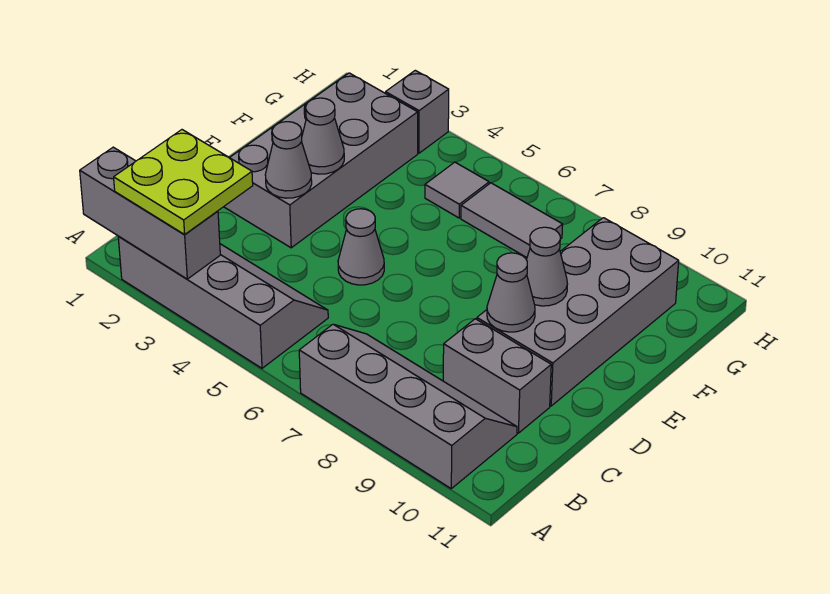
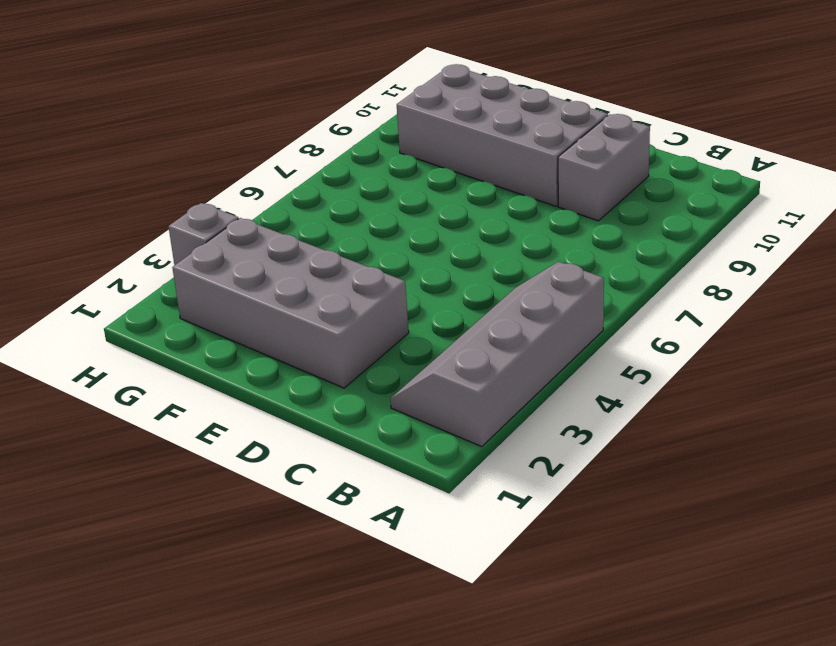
none -> grey 2x4 slope [299,324,517,488]
none -> grey 1x1 cone [338,209,384,285]
none -> grey 1x1 tile [425,162,489,218]

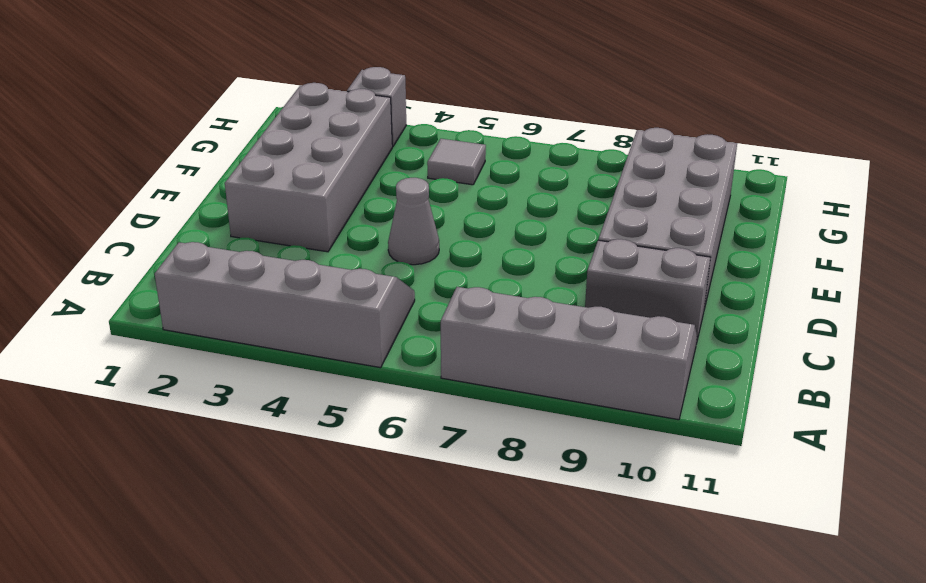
none -> grey 1x2 tile [461,183,563,258]
none -> grey 1x3 brick [80,147,220,279]
none -> grey 1x1 cone [265,122,312,198]

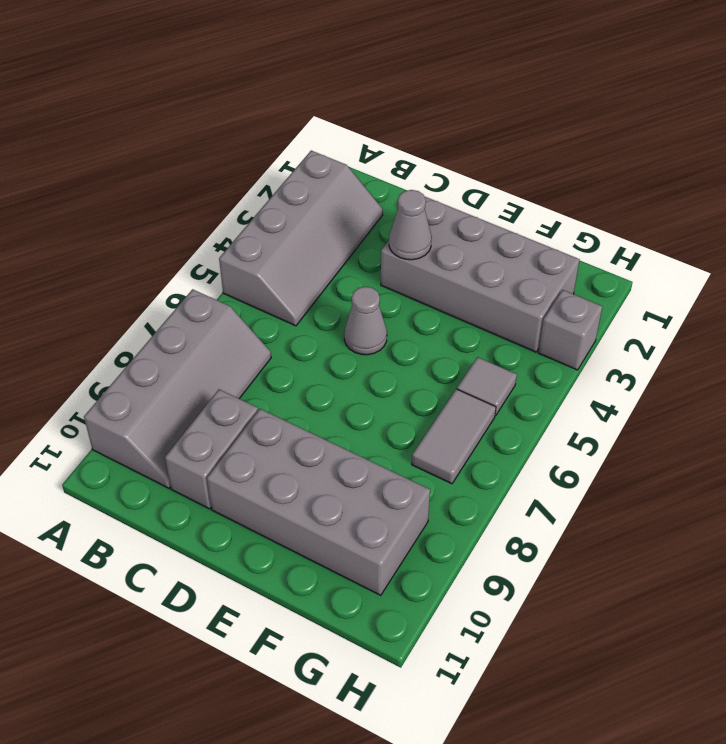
none -> grey 1x3 brick [80,147,220,279]
none -> grey 1x1 cone [487,253,535,332]
none -> grey 1x1 cone [302,98,344,174]

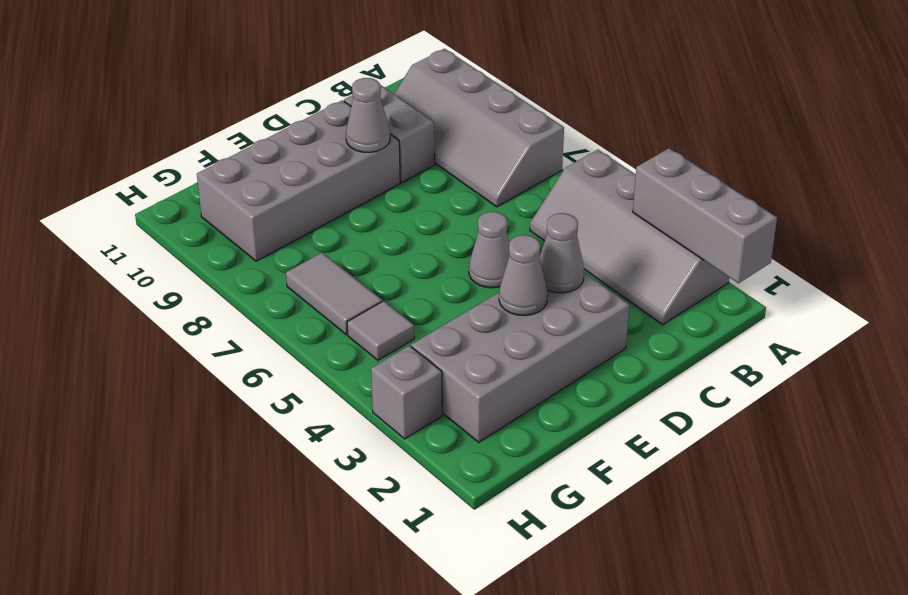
none -> grey 1x1 cone [526,227,567,306]
none -> lime 2x2 plate [114,130,253,234]

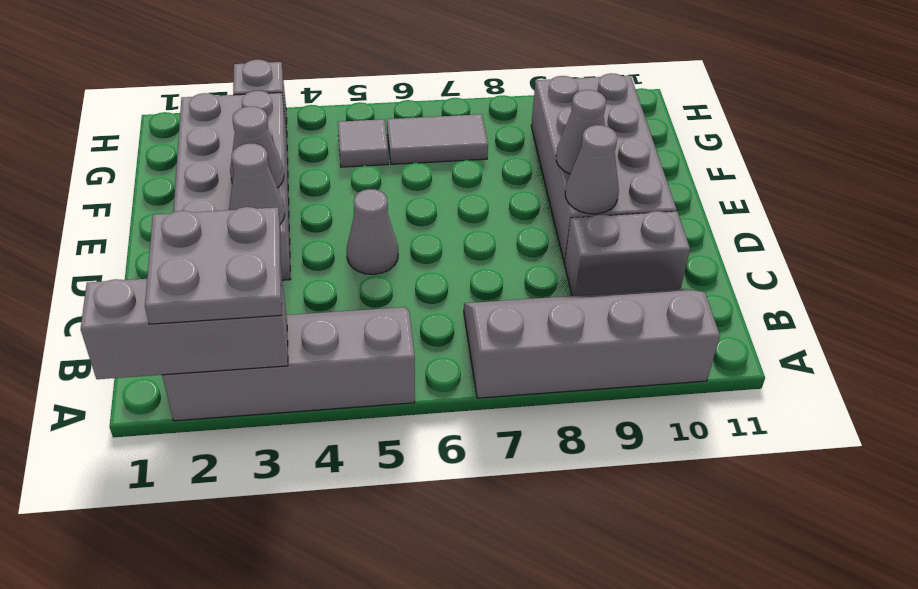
grey 2x2 plate [145,207,282,324] -> lime 2x2 plate [114,130,253,234]

